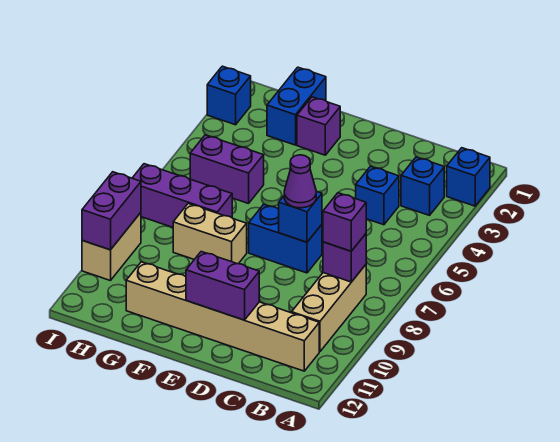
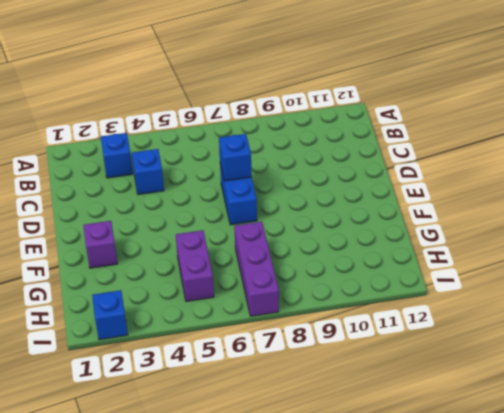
none -> blue 1x1 brick [447,148,490,206]
none -> tan 1x3 brick [292,265,366,352]
none -> tan 1x6 brick [126,262,319,371]

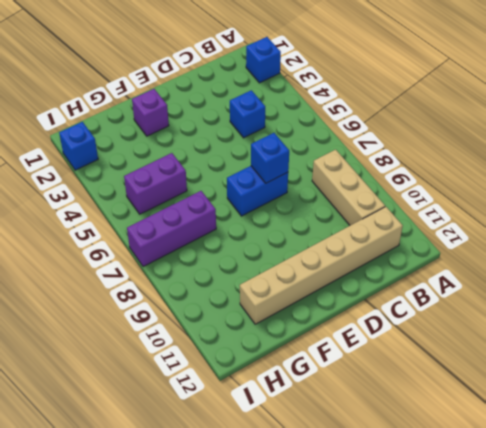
none -> blue 1x1 brick [401,157,444,215]
none -> tan 1x2 brick [173,204,247,264]
none -> blue 1x2 brick [267,67,326,145]

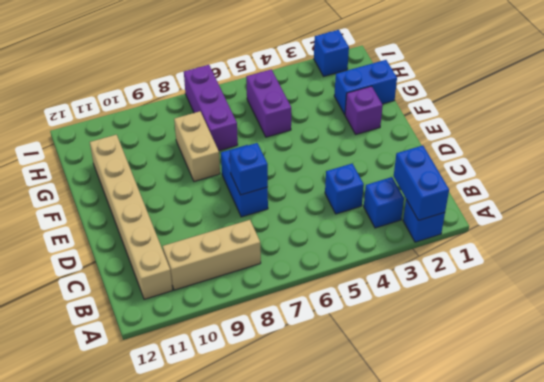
blue 1x2 brick [394,145,449,220] -> none
none -> tan 1x2 brick [82,213,141,281]
none -> purple 1x1 brick [323,234,366,282]
none -> purple 1x2 brick [186,252,259,320]

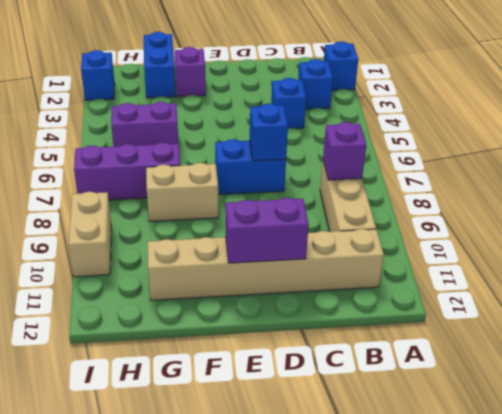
none -> purple 1x2 brick [82,172,141,250]
none -> purple 1x1 brick [323,193,366,251]
none -> purple 1x1 cone [284,155,316,208]

